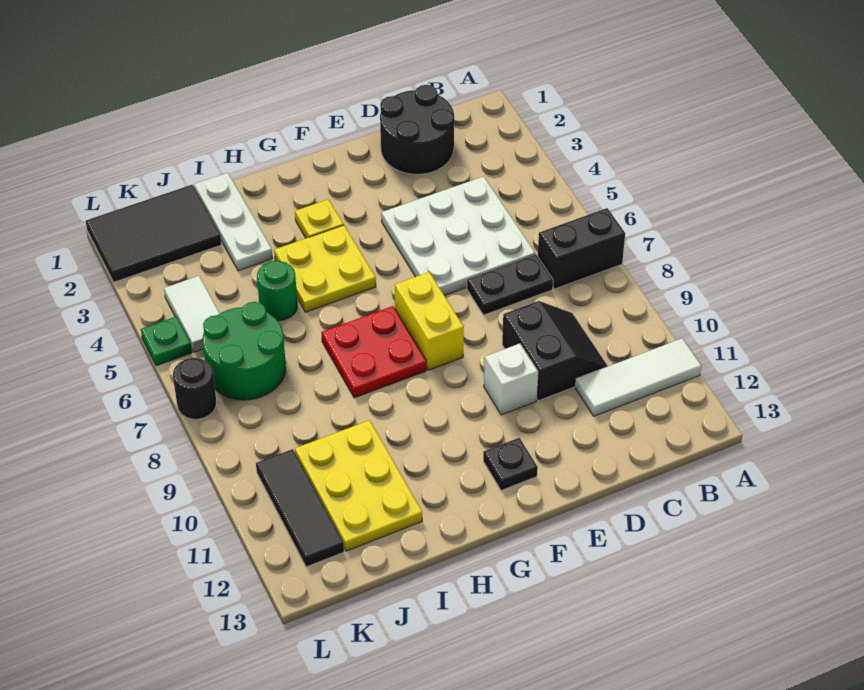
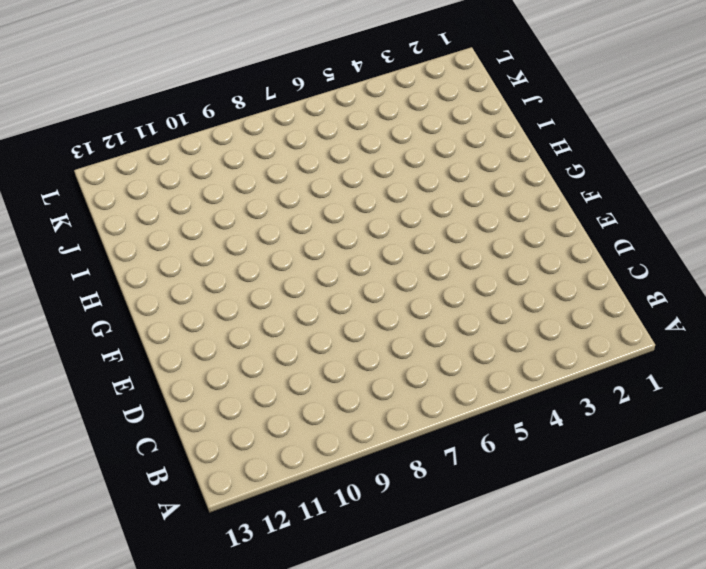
none -> black 1x2 brick [538,208,625,289]
none -> white 1x3 tile [575,339,701,416]
none -> black 2x2 round brick [380,85,454,174]

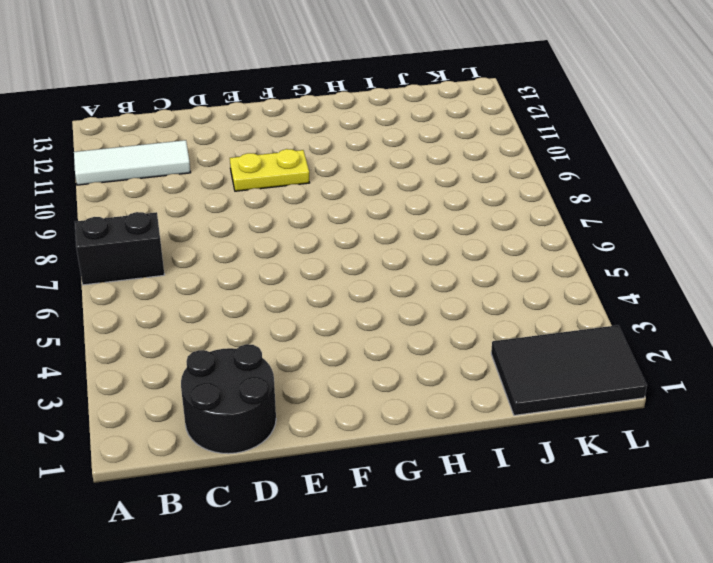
yellow 1x2 plate [230,149,309,191] -> white 1x1 brick [484,344,538,415]
none -> white 3x3 plate [381,177,535,296]
none -> black 1x2 plate [467,254,553,315]
none -> black 2x2 slope [502,301,608,401]

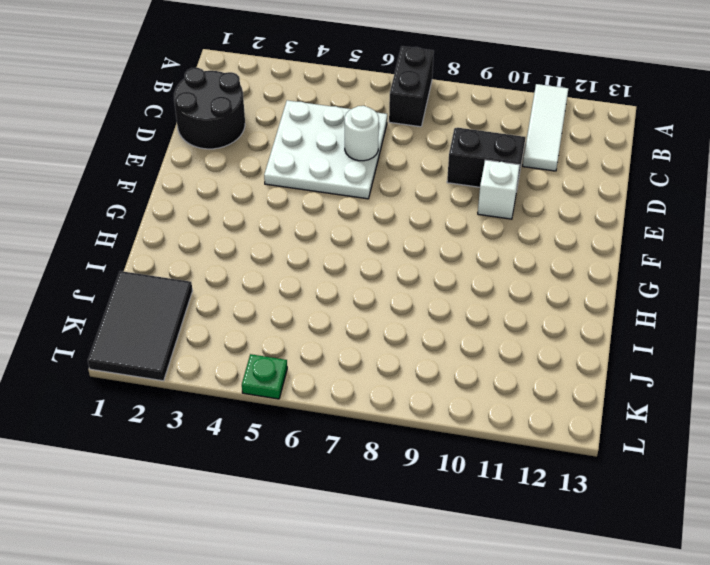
white 1x1 round brick [345,106,379,161] -> none
none -> black 1x2 plate [467,254,553,315]
none -> yellow 1x2 brick [395,272,464,370]
none -> black 1x1 plate [483,438,538,490]

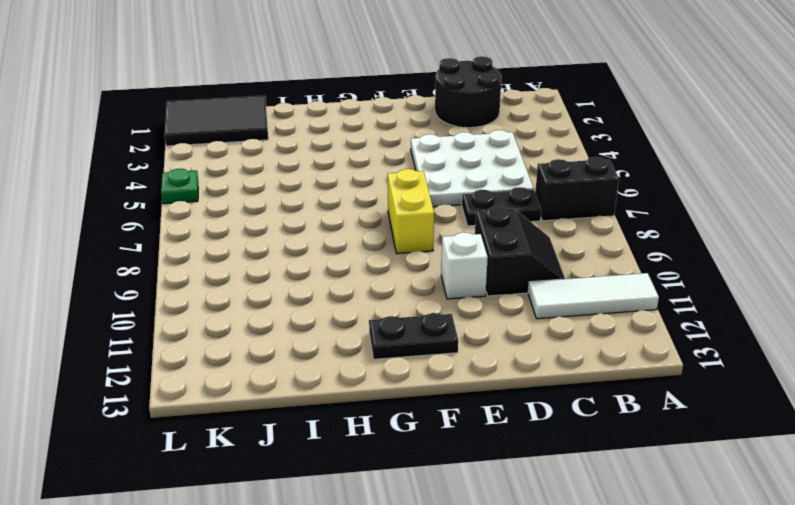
black 1x2 plate [369,313,458,359] -> black 1x1 plate [483,438,538,490]
none -> yellow 1x1 plate [295,199,344,238]
none -> yellow 2x2 plate [274,225,376,312]
none -> red 2x2 plate [321,306,427,398]

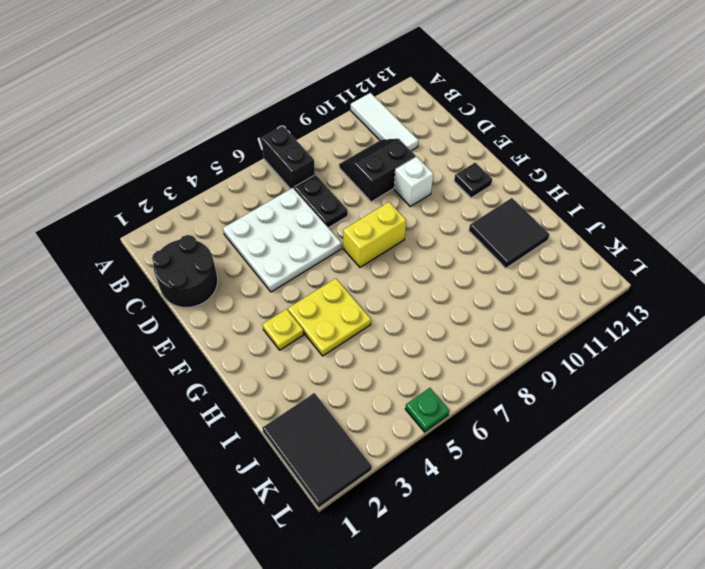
black 2x2 tile [469,198,550,268] -> yellow 2x3 plate [295,420,422,551]
none -> red 2x2 plate [321,306,427,398]
none -> white 1x3 plate [194,173,273,271]
none -> green 1x1 round brick [257,261,297,321]

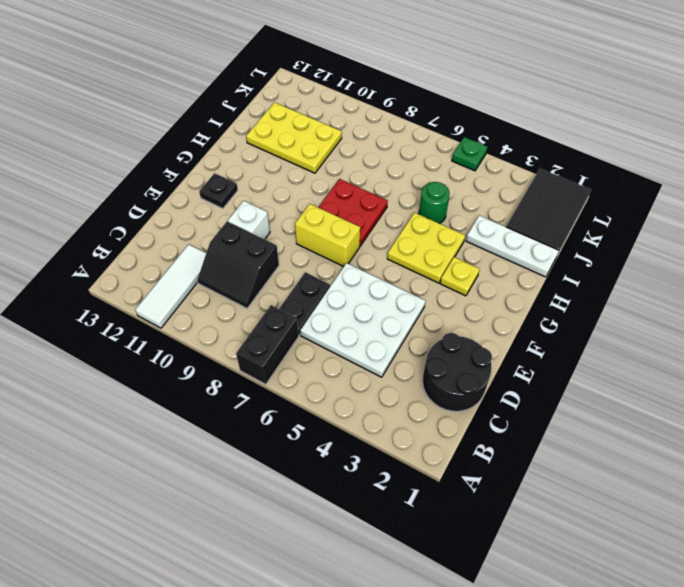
none -> green 2x2 round brick [203,302,286,400]
none -> white 1x2 tile [164,276,220,352]
none -> black 1x3 tile [256,449,344,567]

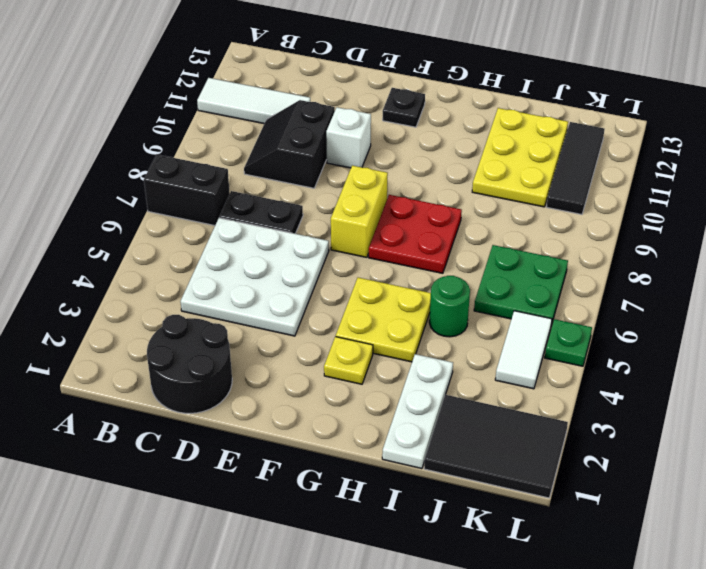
green 2x2 plate [474,245,568,325] -> green 2x2 round brick [203,302,286,400]
none -> black 1x1 round brick [173,358,216,419]

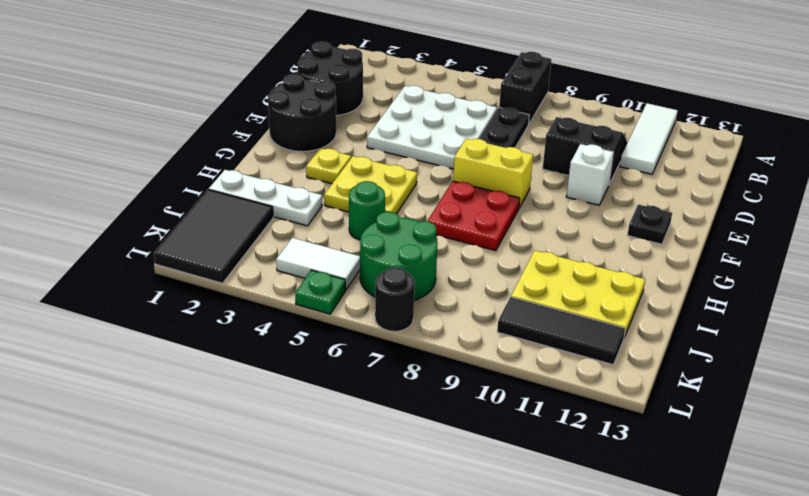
black 2x2 round brick [268,74,336,152] -> none

